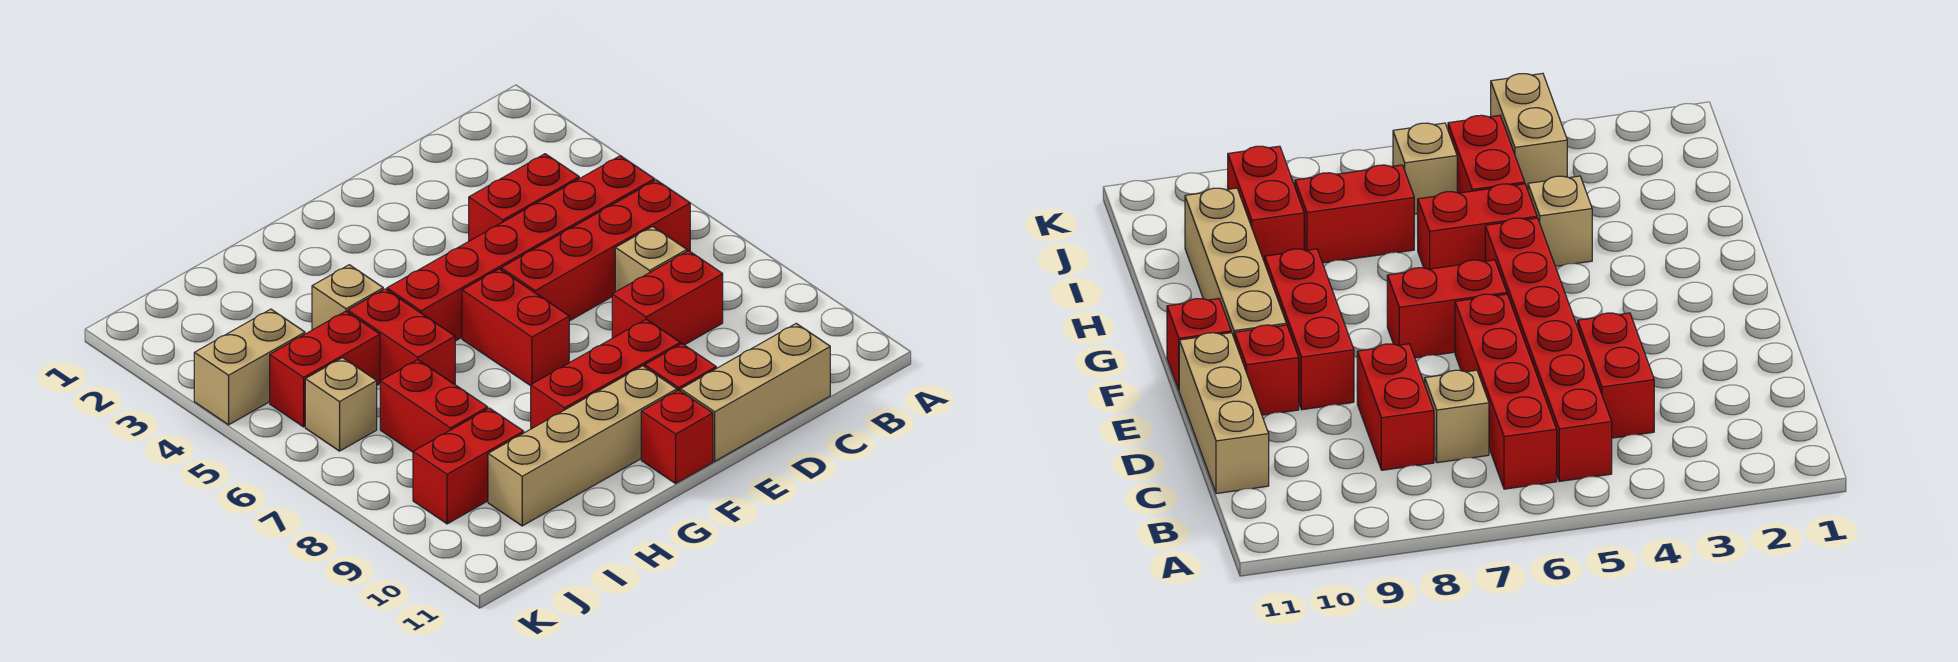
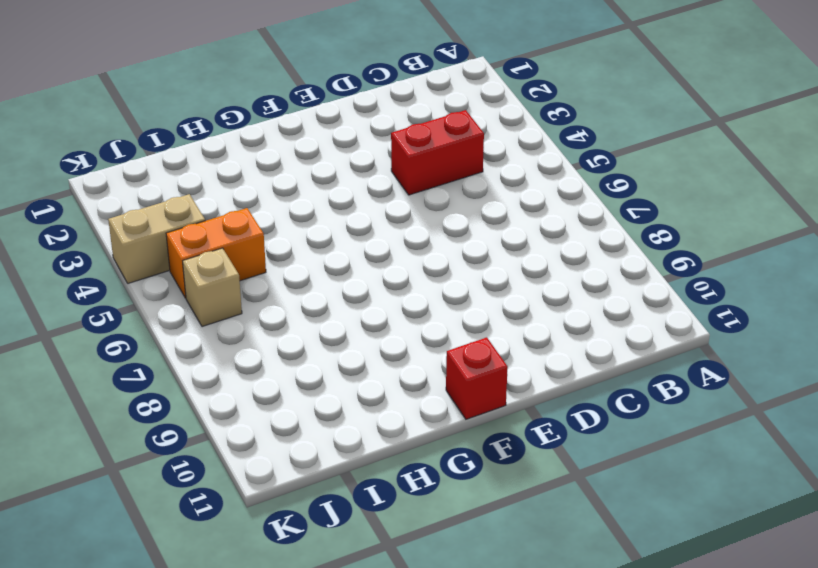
orange 1x2 brick [166,208,266,298] -> red 1x2 brick [270,311,380,427]
none -> red 1x6 brick [387,156,654,341]
none -> red 1x4 brick [501,180,690,321]
none -> tan 1x1 brick [615,227,687,292]

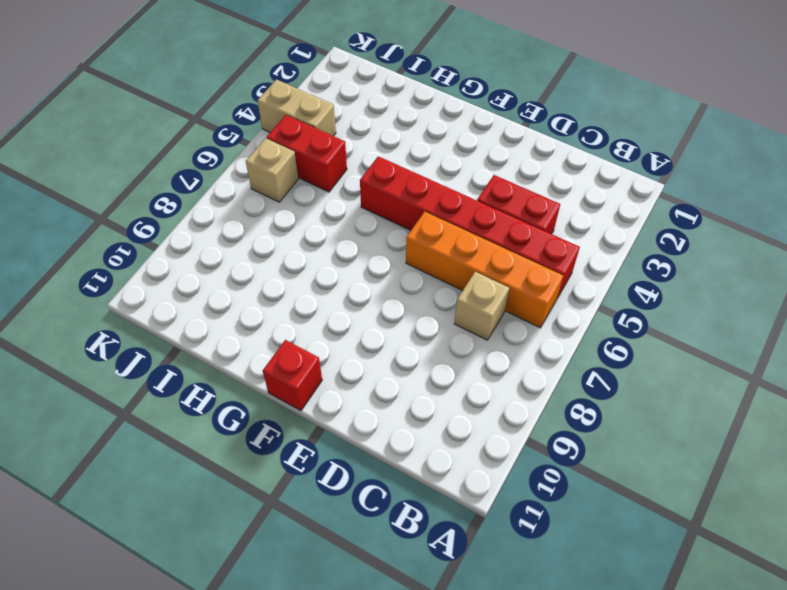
orange 1x4 brick [406,212,563,328] -> red 1x4 brick [501,180,690,321]
none -> red 1x2 brick [612,251,723,345]
none -> tan 1x3 brick [681,323,830,461]
none -> red 1x3 brick [531,319,680,429]

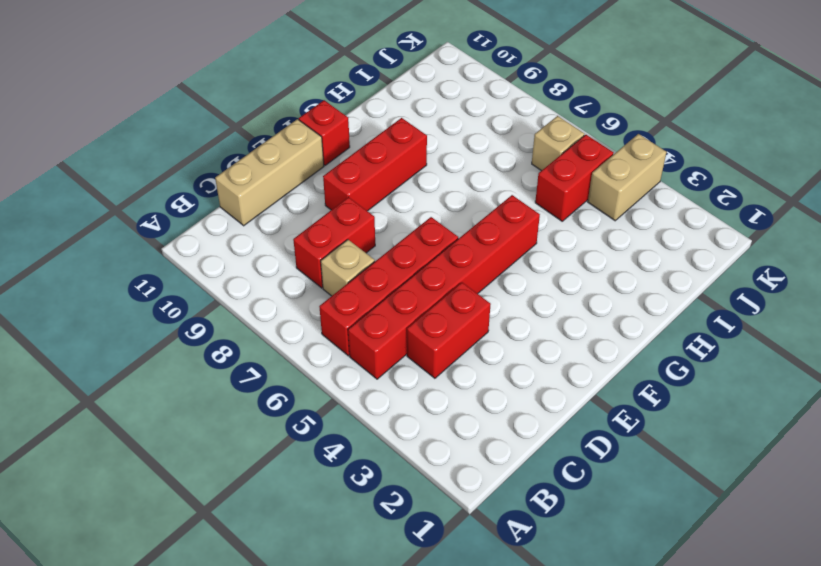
none -> red 1x1 brick [645,344,716,391]
none -> red 1x2 brick [462,269,569,386]
none -> tan 1x4 brick [488,366,677,526]

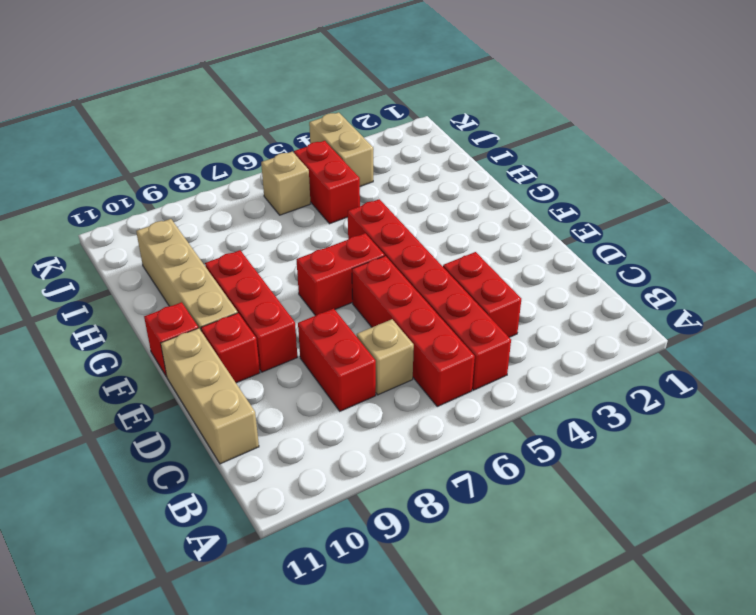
none -> tan 1x1 brick [312,265,383,330]
none -> red 1x2 brick [348,289,455,384]
none -> red 1x2 brick [380,360,488,452]

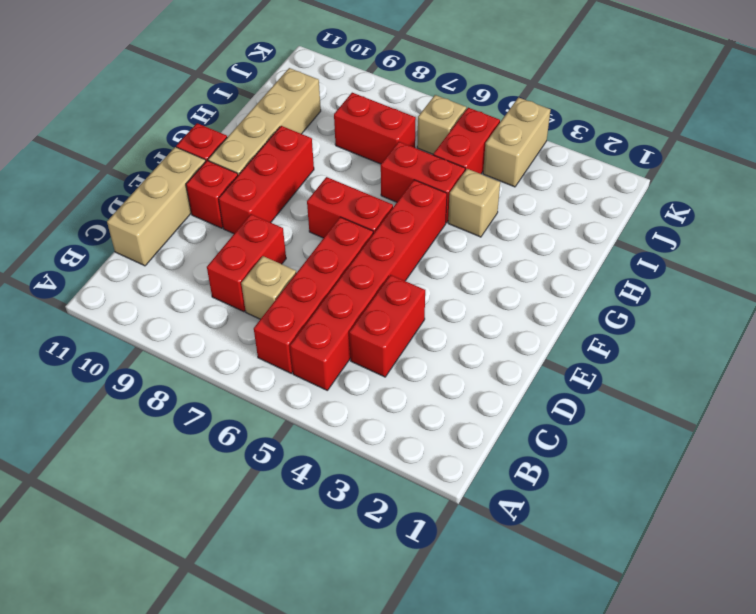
none -> red 1x2 brick [413,408,524,524]

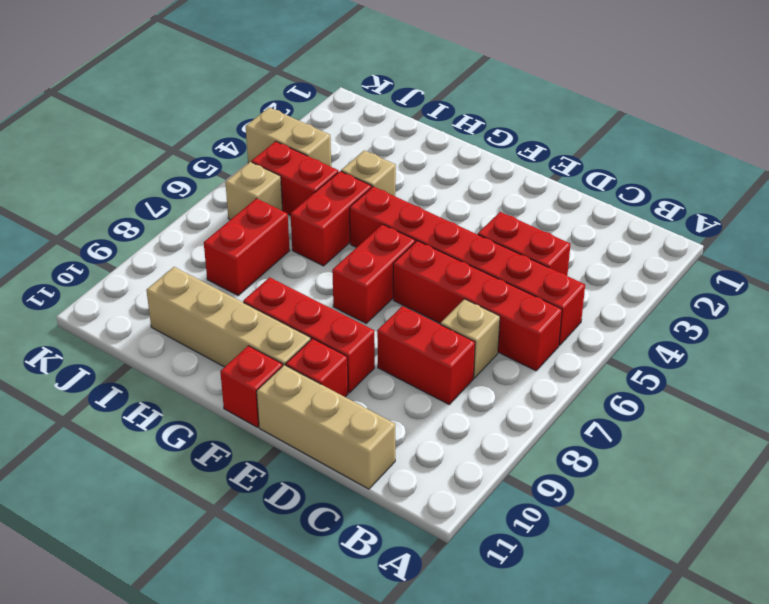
none -> red 1x2 brick [413,408,524,524]

